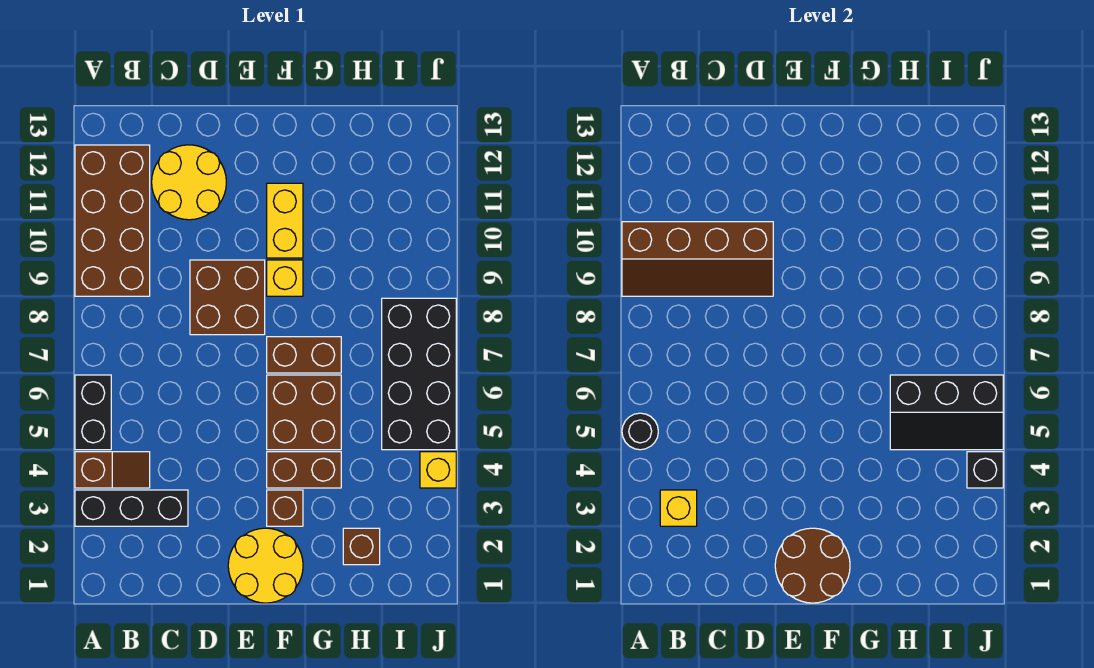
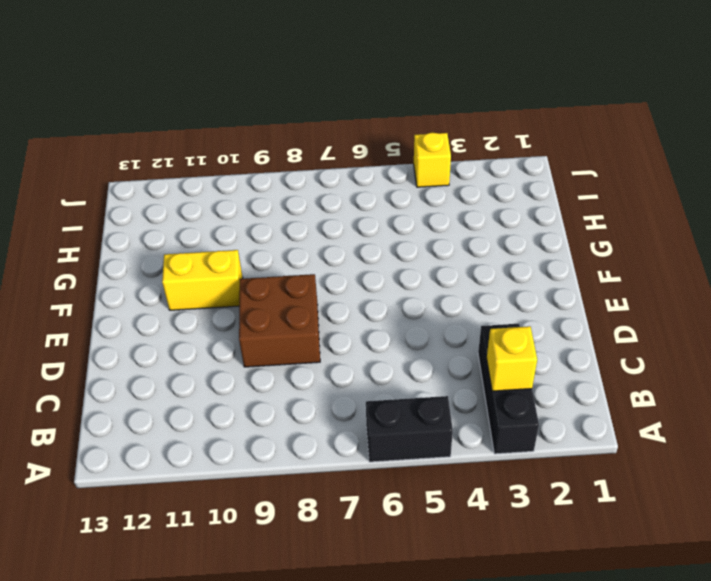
none -> brown 1x2 slope [75,452,150,488]
none -> brown 2x4 brick [75,145,150,296]
none -> yellow 2x2 round brick [152,145,226,220]

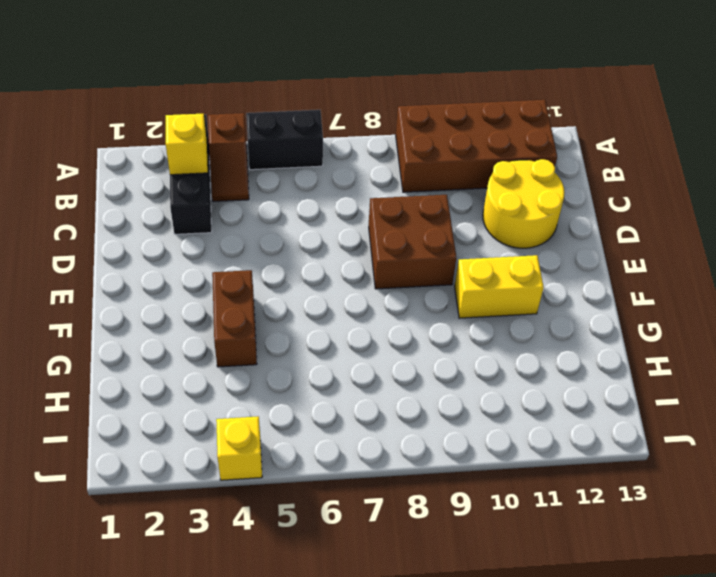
none -> yellow 2x2 round brick [228,528,303,603]
none -> brown 1x1 brick [267,490,303,526]
none -> brown 2x2 brick [267,375,341,450]

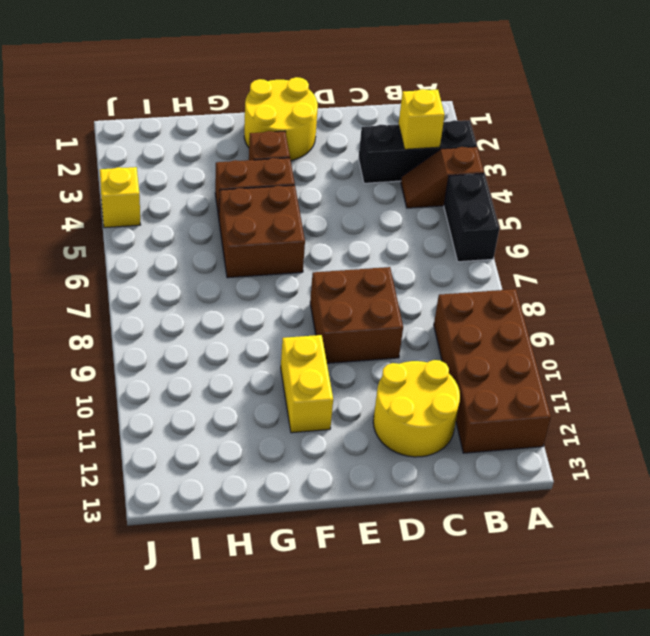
none -> brown 1x2 brick [267,337,341,373]
none -> yellow 1x1 brick [267,260,303,296]
none -> brown 1x1 brick [343,528,380,565]

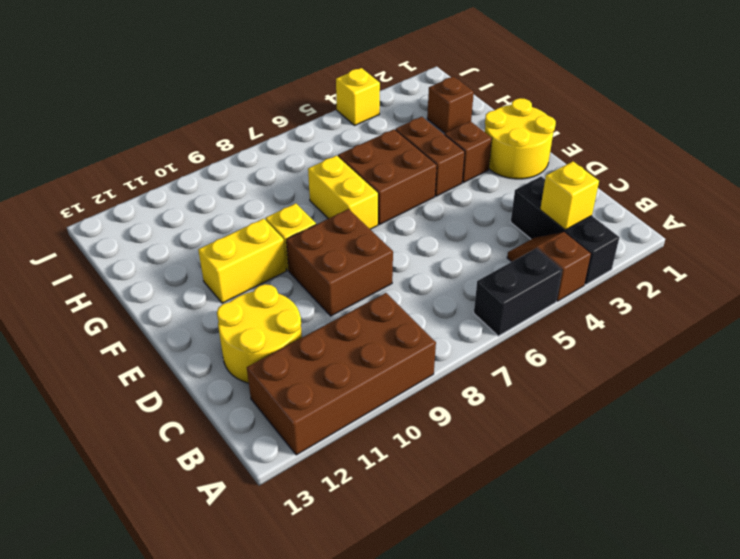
yellow 1x2 brick [308,156,378,229] -> brown 1x2 brick [267,337,341,373]
none -> black 2x4 brick [382,298,456,450]
none -> black 1x1 round brick [622,413,658,450]
none -> brown 2x4 slope [622,222,773,296]

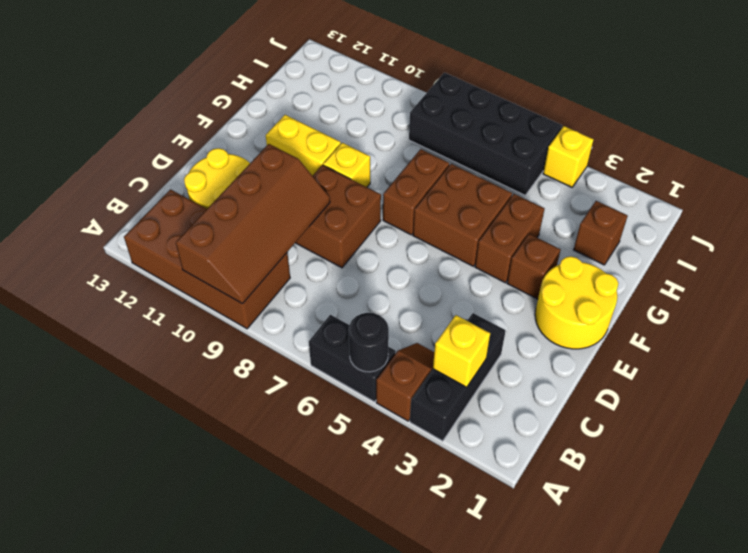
none -> brown 2x2 round brick [775,528,850,603]
none -> black 2x3 slope [890,375,1003,450]
none -> black 1x1 brick [967,452,1003,488]

